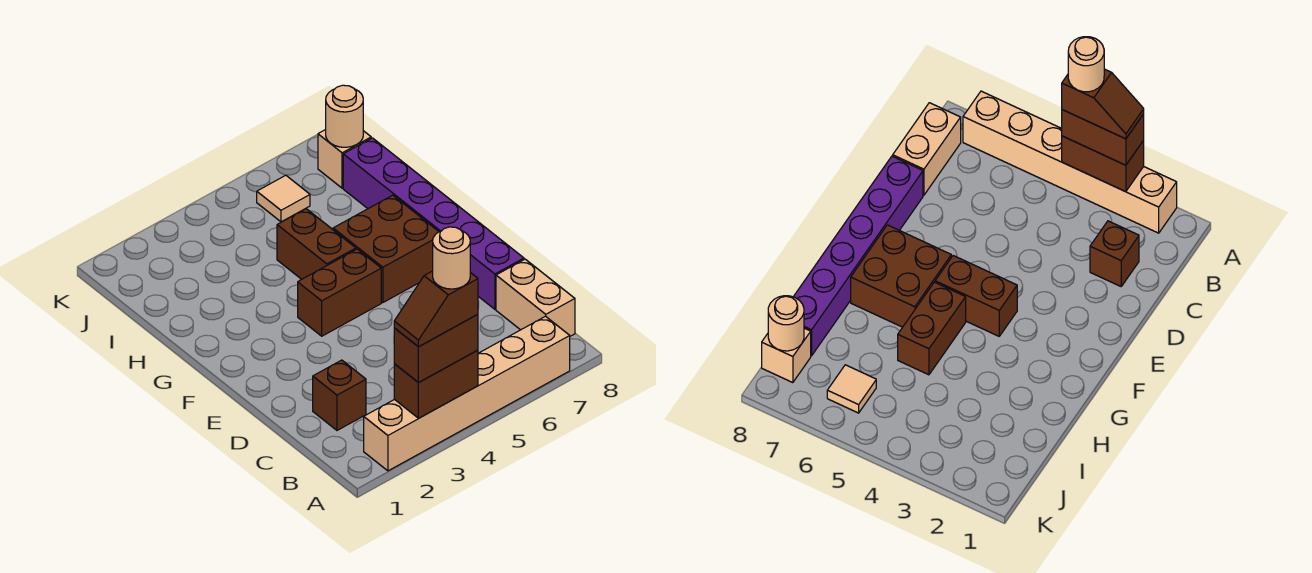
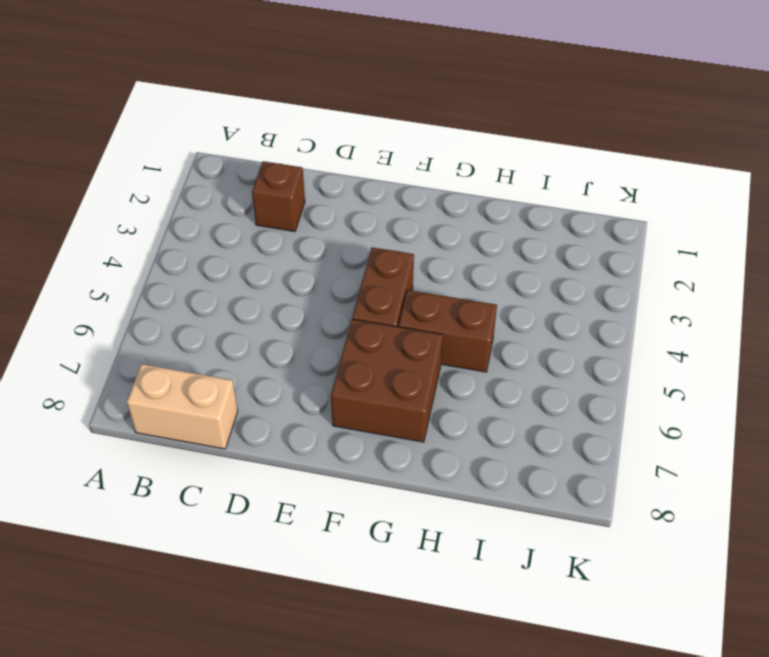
none -> tan 1x6 brick [364,316,570,471]
none -> purple 1x6 brick [343,138,524,309]
none -> tan 1x1 tile [257,175,310,222]

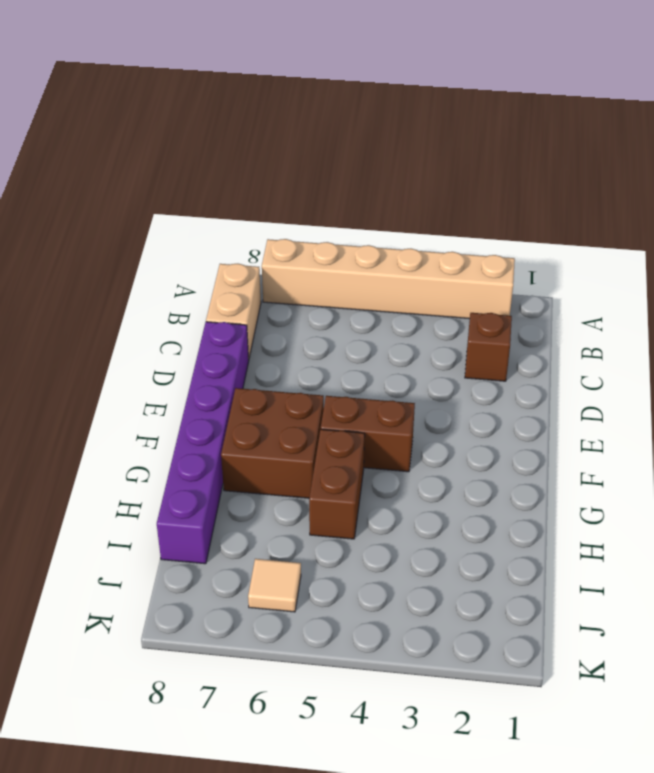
none -> tan 1x1 brick [318,130,371,188]
none -> brown 1x2 brick [394,350,478,418]
none -> tan 1x1 round brick [326,85,363,147]

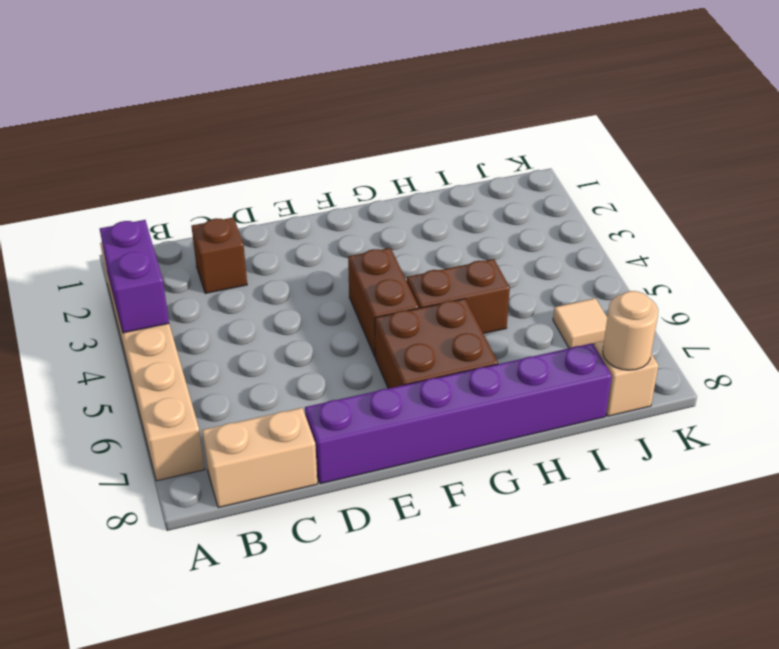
purple 1x2 brick [100,220,169,333] -> brown 1x2 brick [394,350,478,418]
none -> brown 1x2 brick [394,314,478,383]
none -> brown 1x2 slope [394,271,478,347]
none -> tan 1x1 round brick [433,227,470,289]

